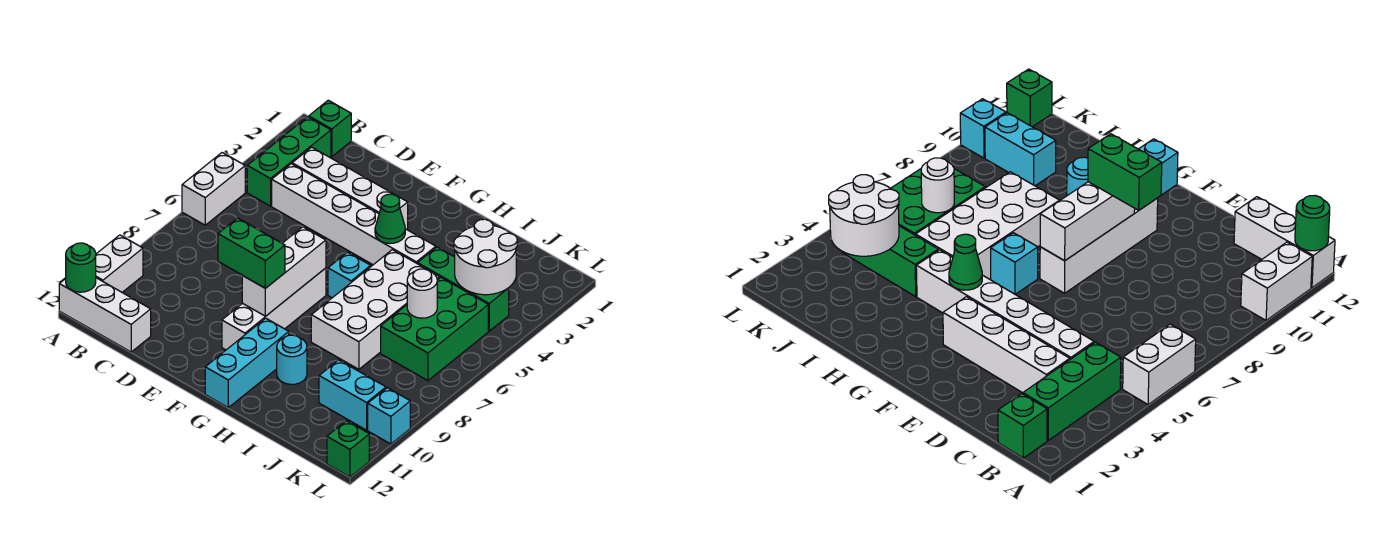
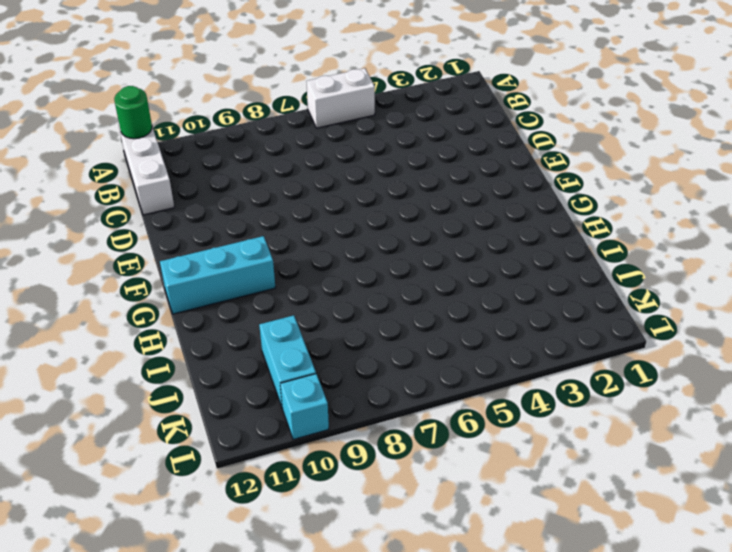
none -> white 1x2 brick [96,235,143,292]
none -> green 1x1 brick [309,100,351,157]
none -> green 1x3 brick [247,117,331,206]

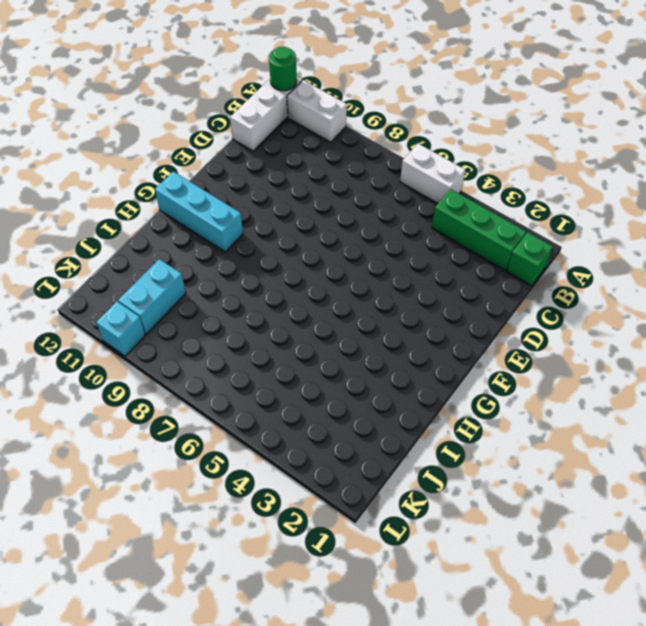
none -> white 1x4 brick [292,147,408,230]
none -> white 1x6 brick [272,164,436,265]
none -> white 1x4 brick [222,268,326,350]

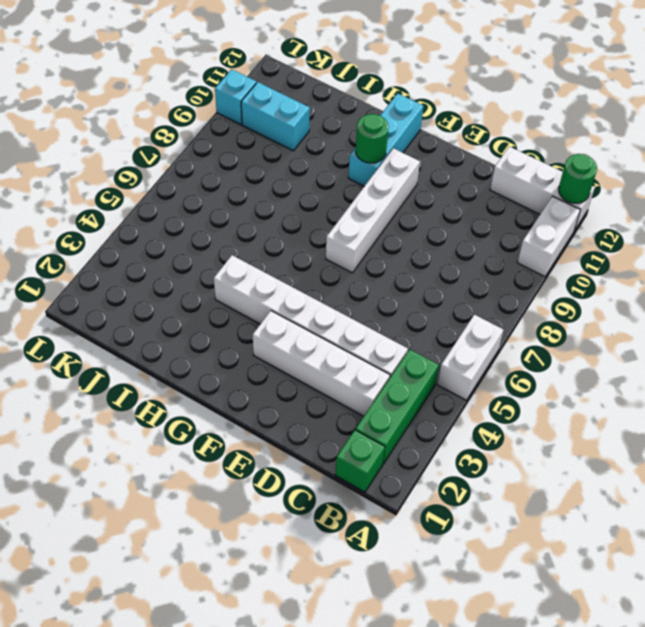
green 1x1 round brick [355,114,388,163] -> none
none -> cyan 1x1 brick [328,252,371,298]
none -> white 2x4 brick [311,250,440,369]
none -> cyan 1x1 round brick [277,335,307,384]

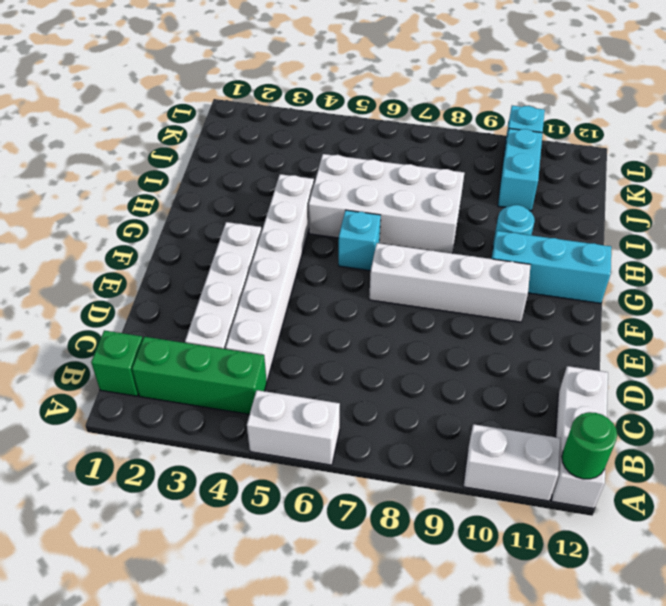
none -> green 1x3 brick [418,247,509,331]
none -> green 2x3 brick [381,278,488,381]
none -> green 1x1 brick [327,421,369,477]

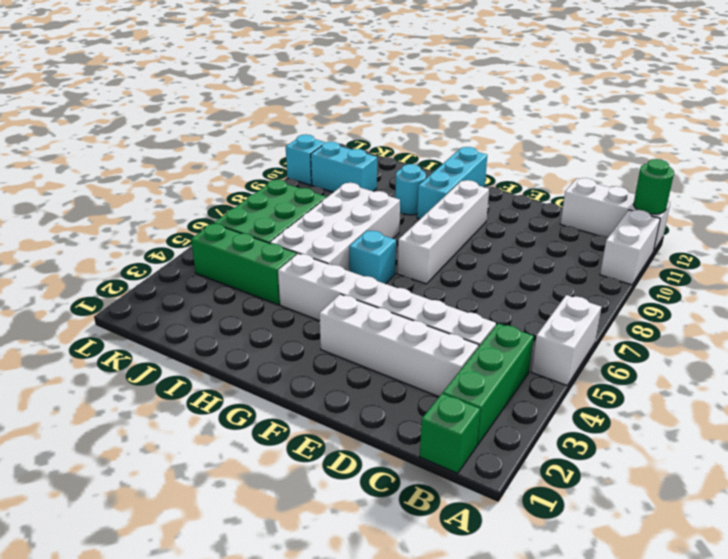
none -> green 1x1 brick [327,421,369,477]
none -> white 1x3 brick [242,227,326,316]
none -> green 1x1 cone [375,194,405,244]

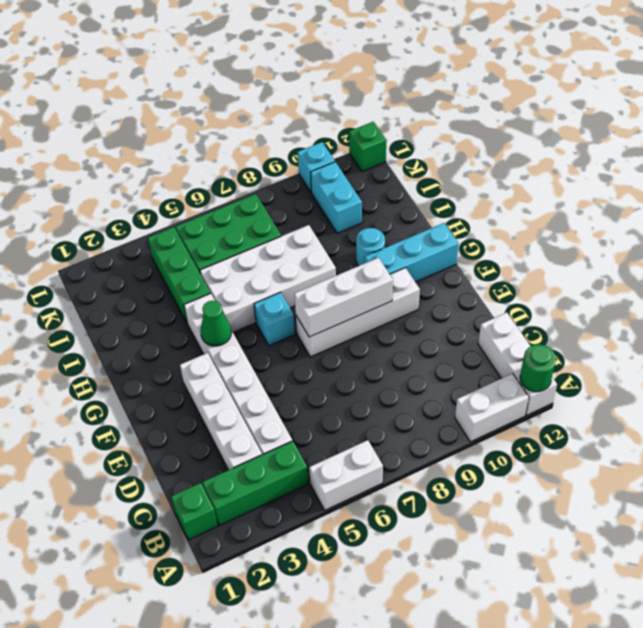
none -> white 2x2 round brick [454,219,517,295]
none -> white 1x1 round brick [407,269,437,318]
none -> green 1x2 brick [218,218,285,288]

